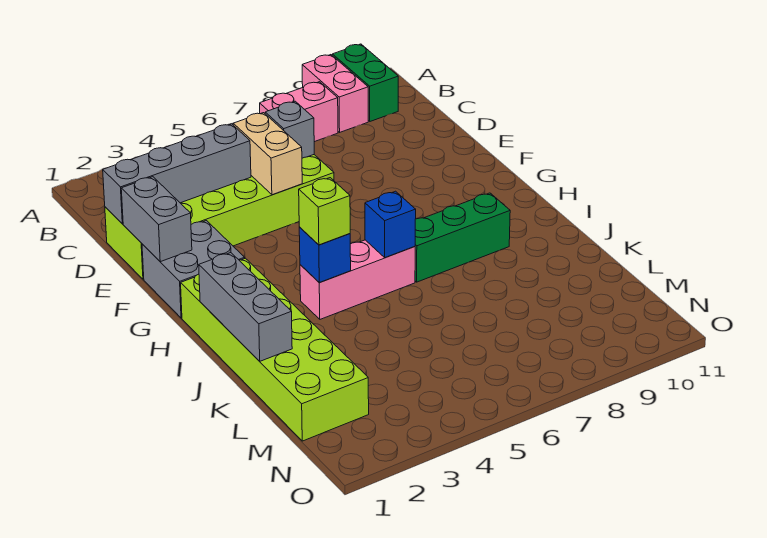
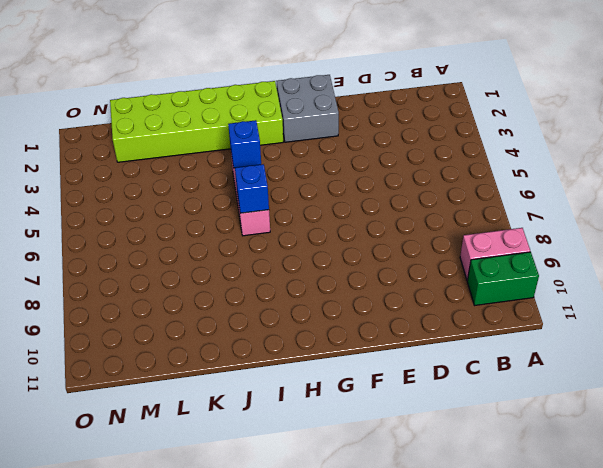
none -> pink 1x2 brick [260,82,338,142]
none -> lime 2x6 brick [105,155,334,279]
none -> green 1x3 brick [415,193,510,282]

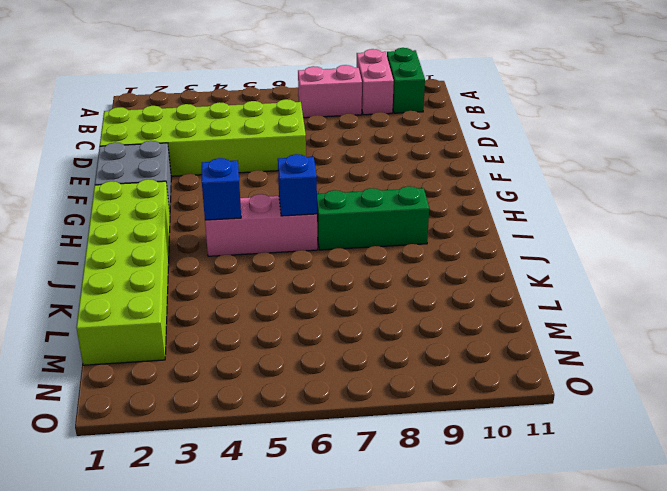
none -> grey 1x4 brick [103,124,251,224]
none -> tan 1x2 brick [233,113,302,195]
none -> grey 1x1 brick [265,101,314,158]

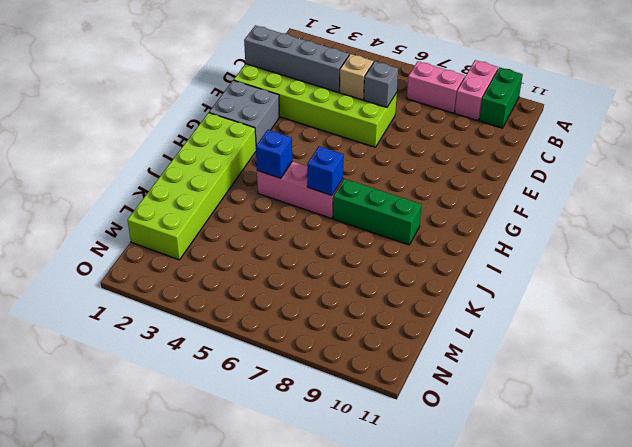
tan 1x1 brick [340,54,374,100] -> tan 1x2 brick [233,113,302,195]
none -> grey 1x2 brick [121,177,192,262]
none -> grey 1x3 brick [199,253,292,361]
none -> lime 1x1 brick [299,178,350,245]

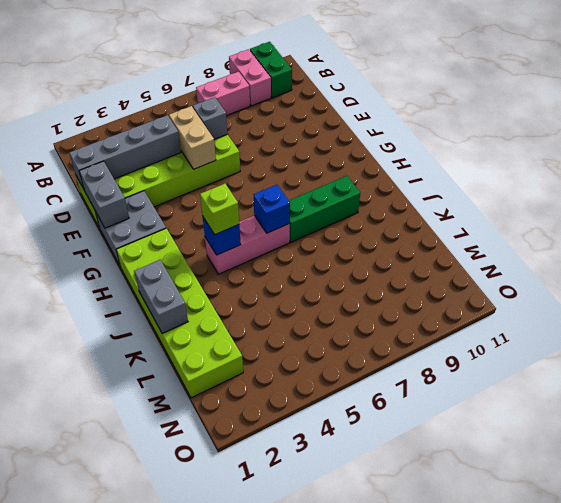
grey 1x2 brick [134,260,188,334] -> grey 1x3 brick [199,253,292,361]

